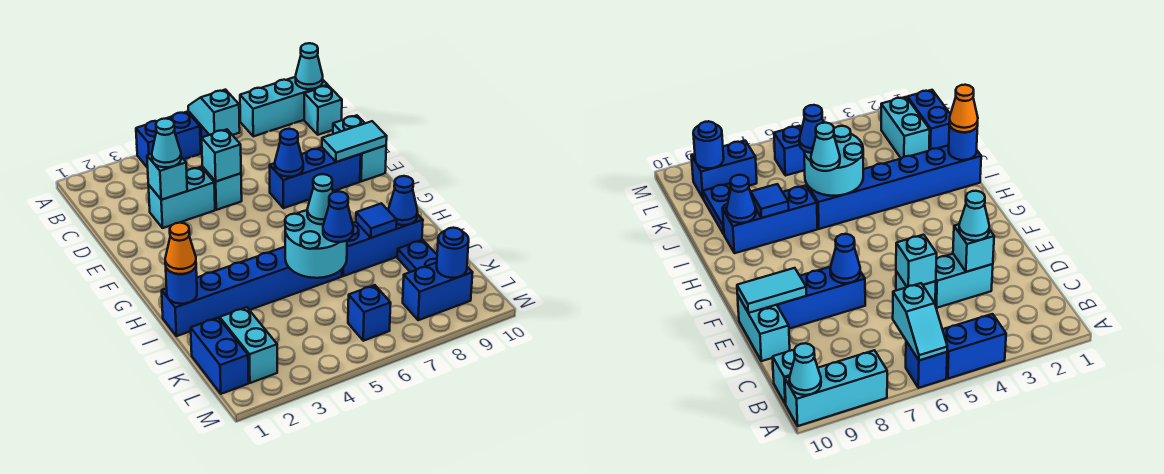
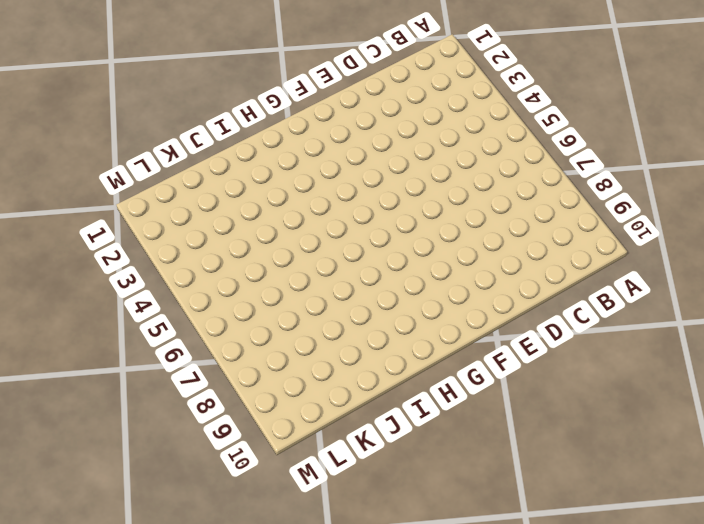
none -> blue 1x2 brick [136,112,201,168]
none -> blue 1x1 brick [906,341,947,388]
none -> cyan 1x3 brick [240,77,328,136]
none -> cyan 1x1 brick [304,86,342,135]

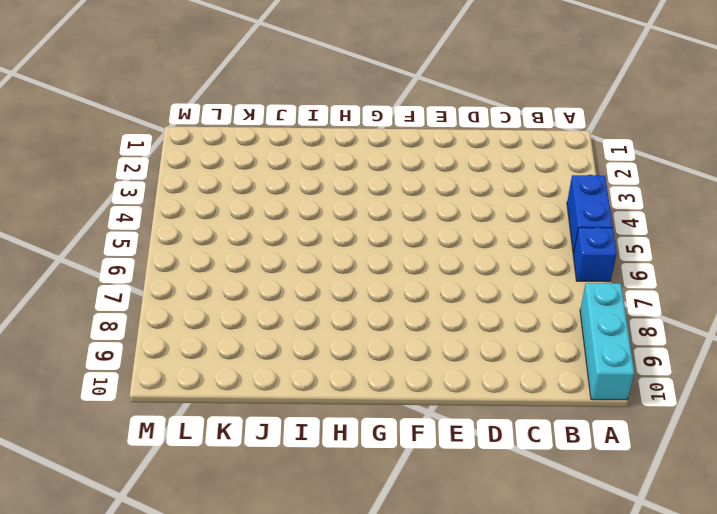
none -> cyan 1x1 brick [304,86,342,135]
none -> cyan 1x2 brick [148,167,215,228]
none -> cyan 1x1 brick [202,167,242,210]
none -> cyan 1x2 brick [333,115,386,181]

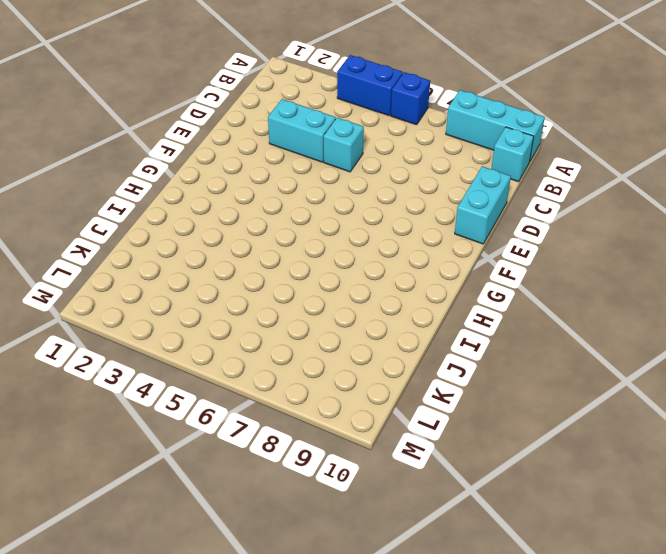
none -> blue 1x3 brick [270,147,361,208]
none -> blue 1x6 brick [162,247,342,336]
none -> blue 1x3 brick [342,214,423,276]
none -> blue 1x2 plate [397,240,437,272]

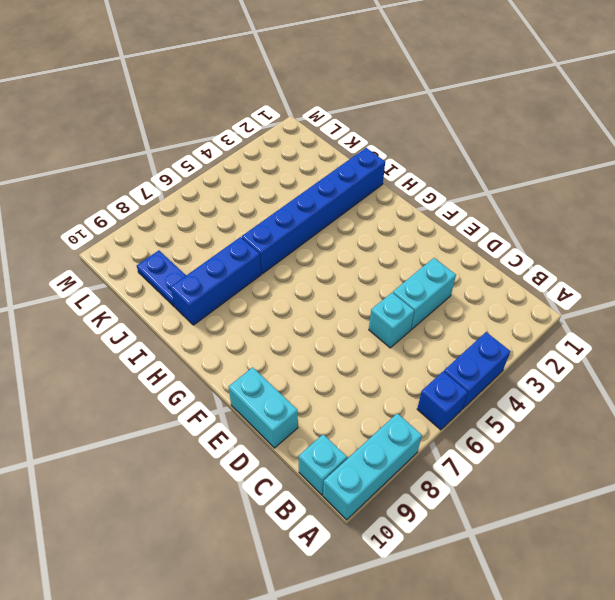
none -> blue 1x3 brick [270,147,361,208]
none -> blue 1x2 brick [191,318,249,394]
none -> cyan 1x2 brick [220,307,277,383]
none -> blue 1x1 brick [348,285,391,341]

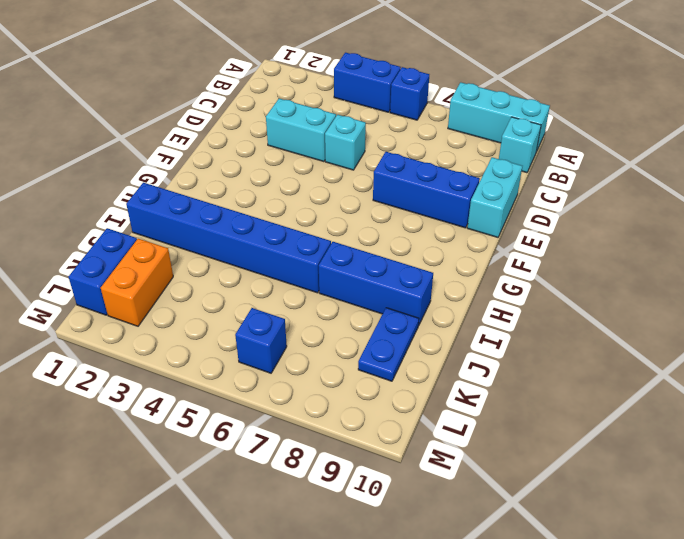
orange 1x2 brick [101,239,173,326] -> cyan 1x2 brick [220,307,277,383]
none -> blue 1x2 brick [403,263,473,320]
none -> cyan 1x2 slope [188,90,240,135]
none -> cyan 1x1 cone [296,43,323,89]
none -> cyan 1x1 brick [147,154,187,200]

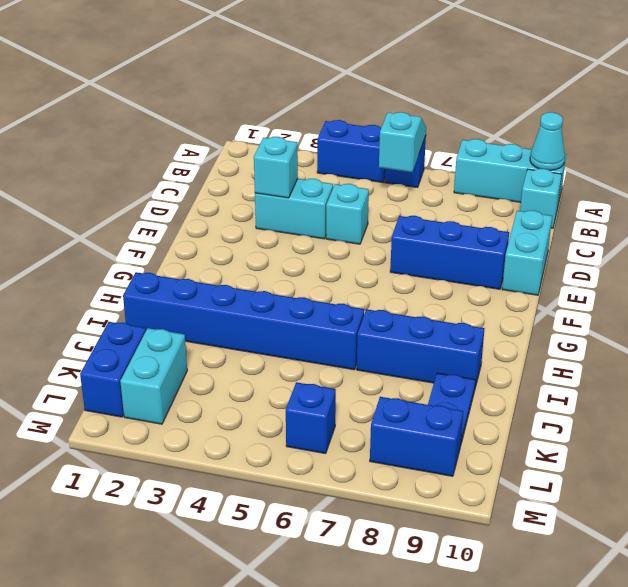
none -> cyan 1x1 brick [202,129,241,181]
none -> blue 1x1 cone [275,129,303,177]
none -> cyan 1x2 tile [322,121,387,162]
none -> blue 1x1 round brick [166,267,197,304]

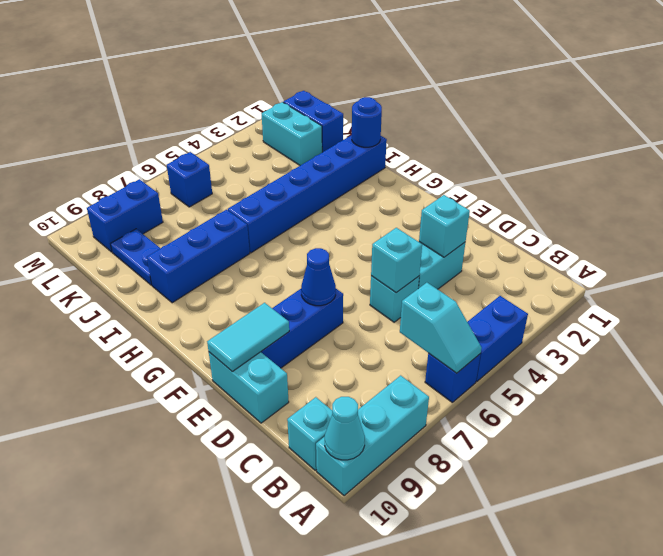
none -> cyan 2x2 round brick [285,210,347,278]
none -> blue 1x1 tile [356,203,397,238]
none -> blue 1x1 cone [388,176,418,225]
none -> blue 1x1 round brick [437,228,469,278]

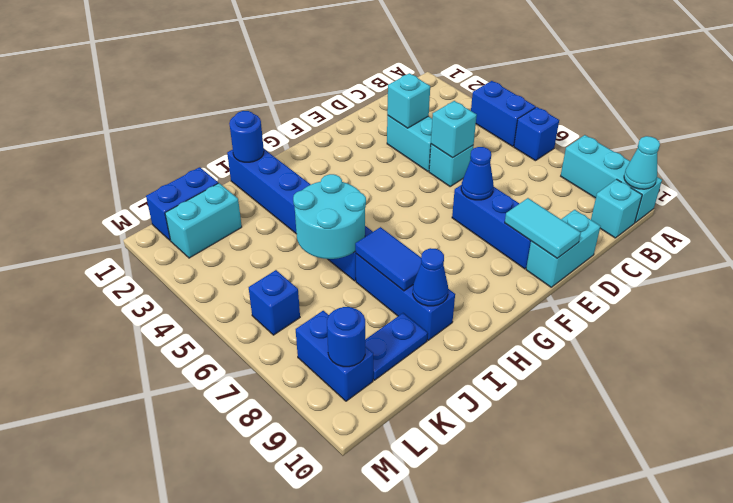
blue 1x2 tile [355,227,421,291] -> blue 1x1 tile [356,203,397,238]
none -> cyan 1x2 slope [188,90,240,135]
none -> cyan 1x1 cone [152,118,181,167]
none -> orange 1x1 cone [165,223,196,274]
none -> cyan 1x1 cone [307,174,333,224]

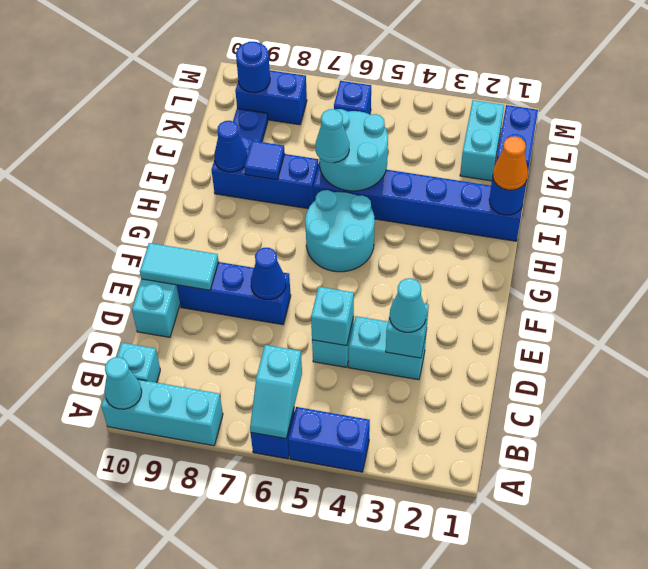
cyan 2x2 round brick [305,190,375,272] -> none
none -> blue 1x1 cone [323,191,353,242]

